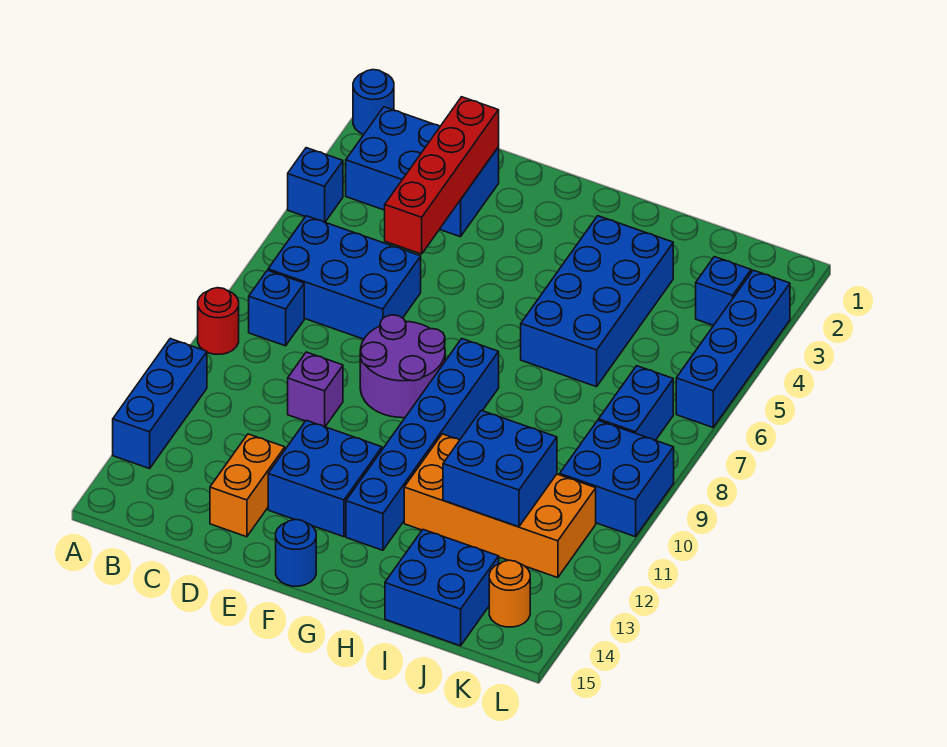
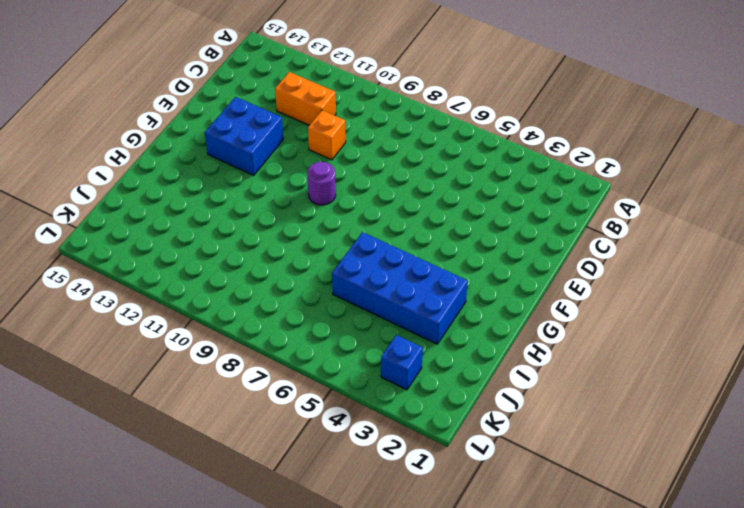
orange 1x2 brick [275,72,336,125] -> orange 1x2 brick moved to [210,434,285,537]
orange 1x1 brick [308,110,346,160] -> purple 1x1 brick [288,352,343,427]
purple 1x1 round brick [307,162,336,205] -> purple 2x2 round brick [360,315,445,418]
none -> blue 1x1 round brick [353,70,394,135]
none -> blue 1x1 brick [288,148,343,222]
none -> red 1x1 round brick [198,288,239,354]

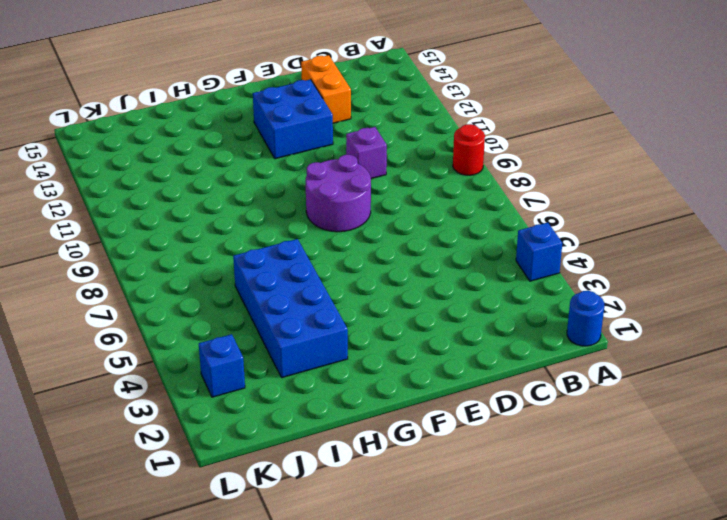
none -> blue 1x3 brick [113,339,207,469]
none -> blue 2x3 brick [346,107,499,237]
none -> blue 2x3 brick [268,216,421,339]

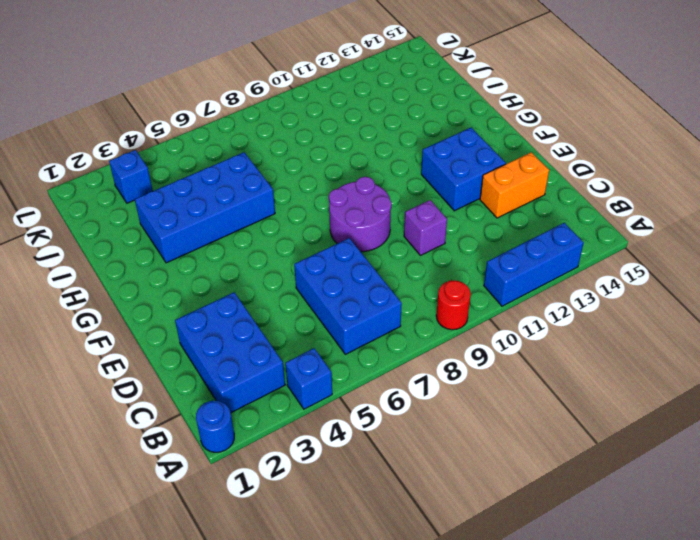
none -> blue 1x1 brick [249,270,304,346]
none -> blue 1x1 round brick [276,520,316,586]
none -> blue 1x6 brick [346,339,499,550]

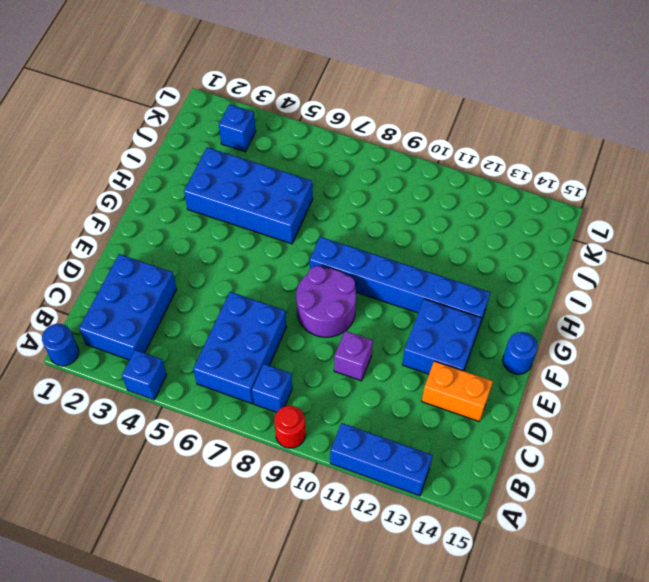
none -> orange 2x4 brick [404,434,596,578]
none -> blue 2x2 brick [385,530,499,646]
none -> blue 1x2 brick [599,366,673,440]

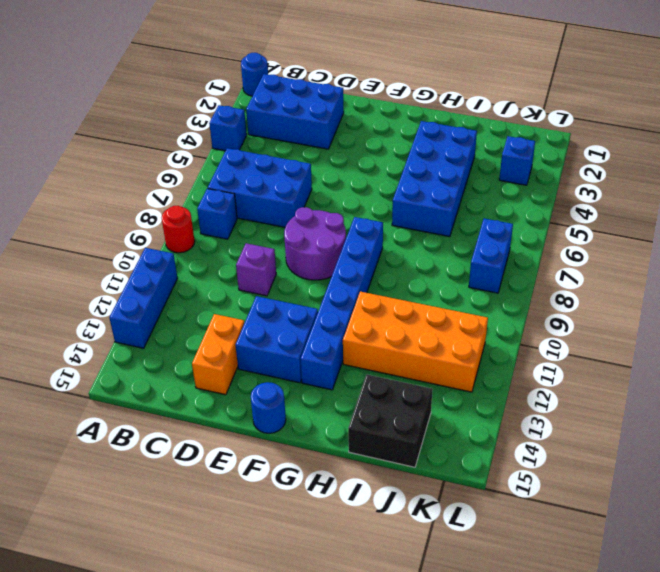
black 2x2 brick [348,375,432,467] -> blue 2x2 brick [385,530,499,646]
none -> blue 2x2 brick [560,420,674,537]
none -> orange 1x1 round brick [489,560,530,627]
none -> blue 1x4 brick [676,270,790,427]

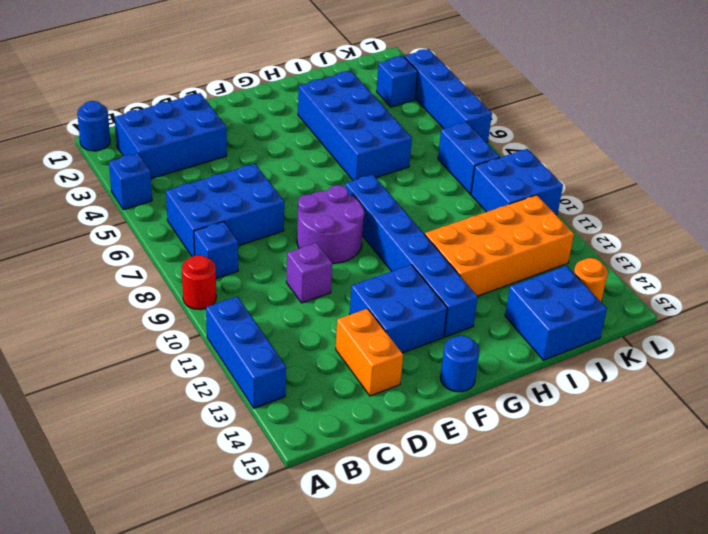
none -> red 1x4 brick [385,97,499,254]
none -> blue 2x2 brick [443,410,557,527]

